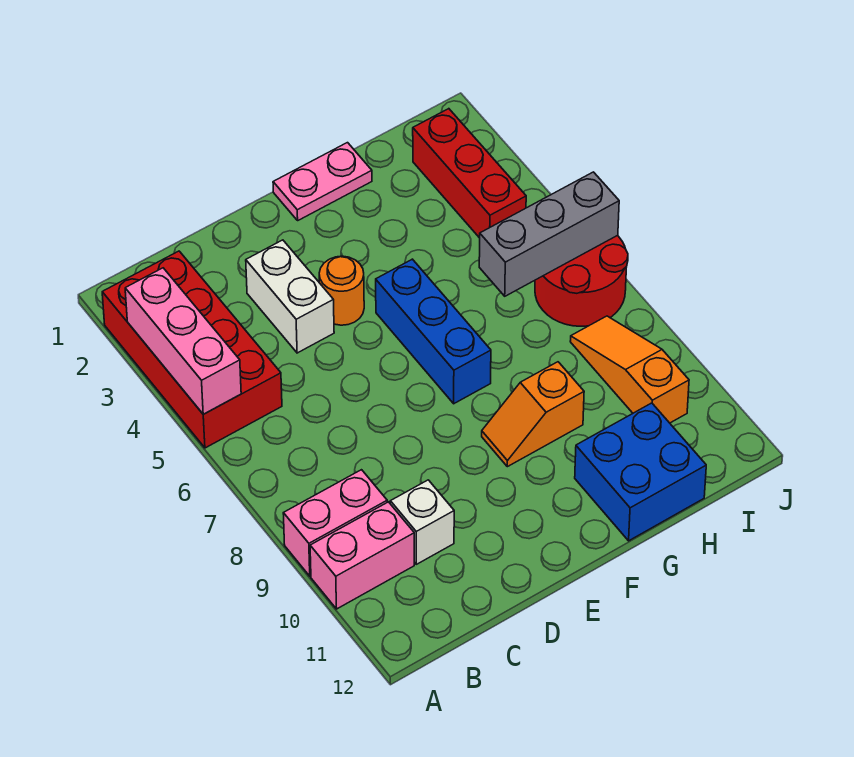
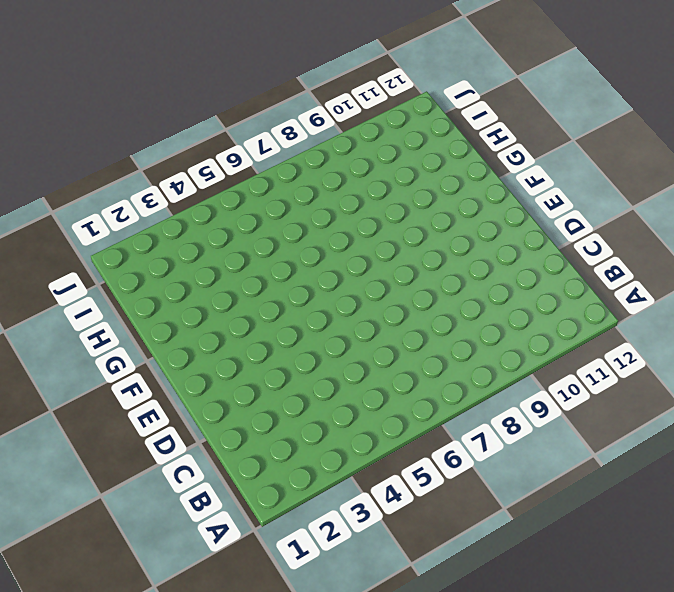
none -> red 2x4 brick [102,251,282,448]
none -> pink 1x2 brick [283,470,387,576]
none -> pink 1x2 brick [310,502,414,609]

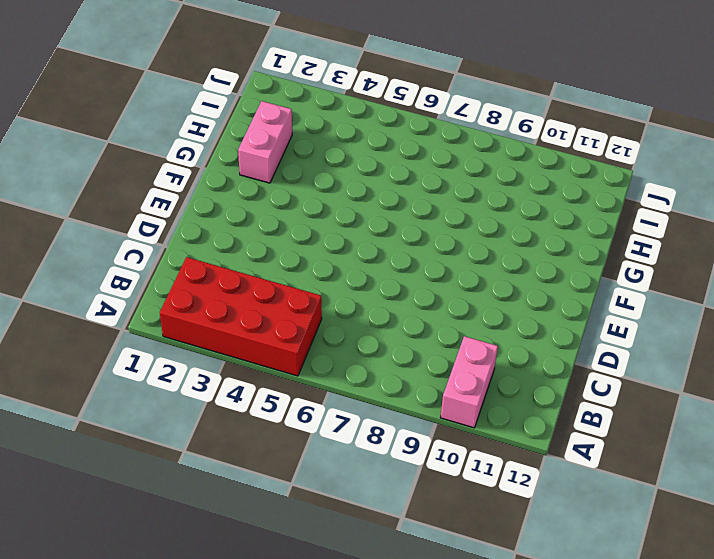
pink 1x2 brick [238,101,292,183] -> pink 1x2 brick moved to [283,470,387,576]
none -> white 1x1 brick [390,480,454,564]
none -> white 1x2 brick [246,240,334,353]
none -> orange 1x1 round brick [319,256,364,325]

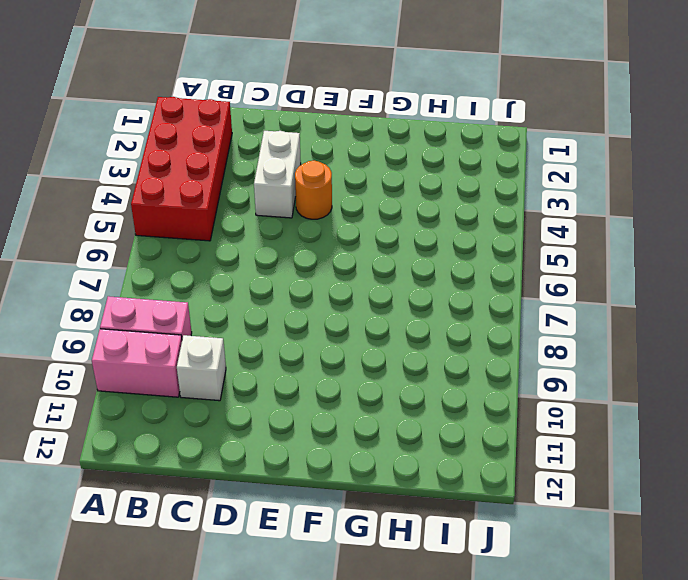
none -> pink 1x2 plate [273,143,372,220]
none -> blue 1x3 brick [376,259,491,404]
none -> orange 1x2 slope [482,362,584,467]

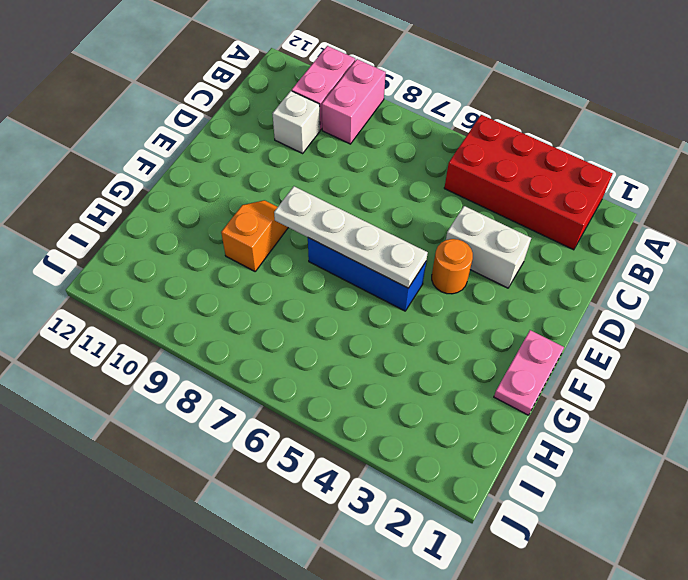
white 1x4 plate [274,186,428,288] -> none
none -> blue 2x2 brick [575,403,706,541]
none -> red 1x3 brick [413,109,526,238]
none -> red 2x2 round brick [535,235,628,326]

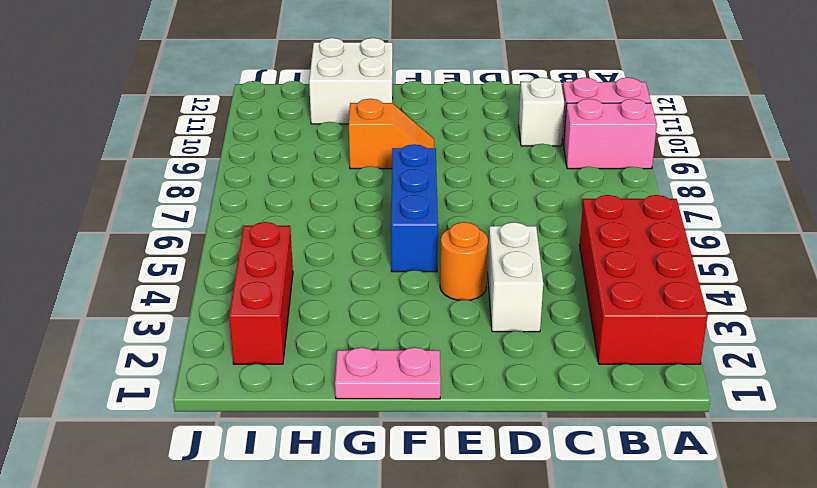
white 2x2 brick [309,38,393,124] -> blue 2x2 brick [575,403,706,541]
none -> red 2x2 round brick [535,235,628,326]
none -> orange 1x3 slope [570,316,689,423]
none -> pink 1x3 brick [125,268,241,414]

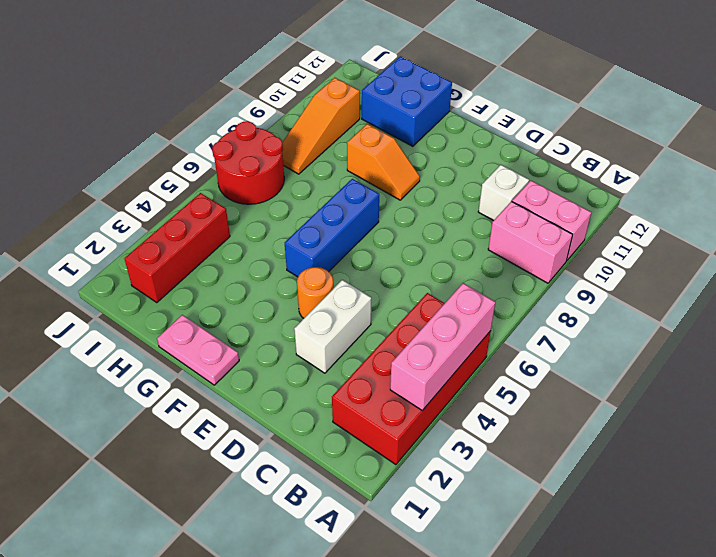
none -> grey 1x3 brick [479,172,619,296]

